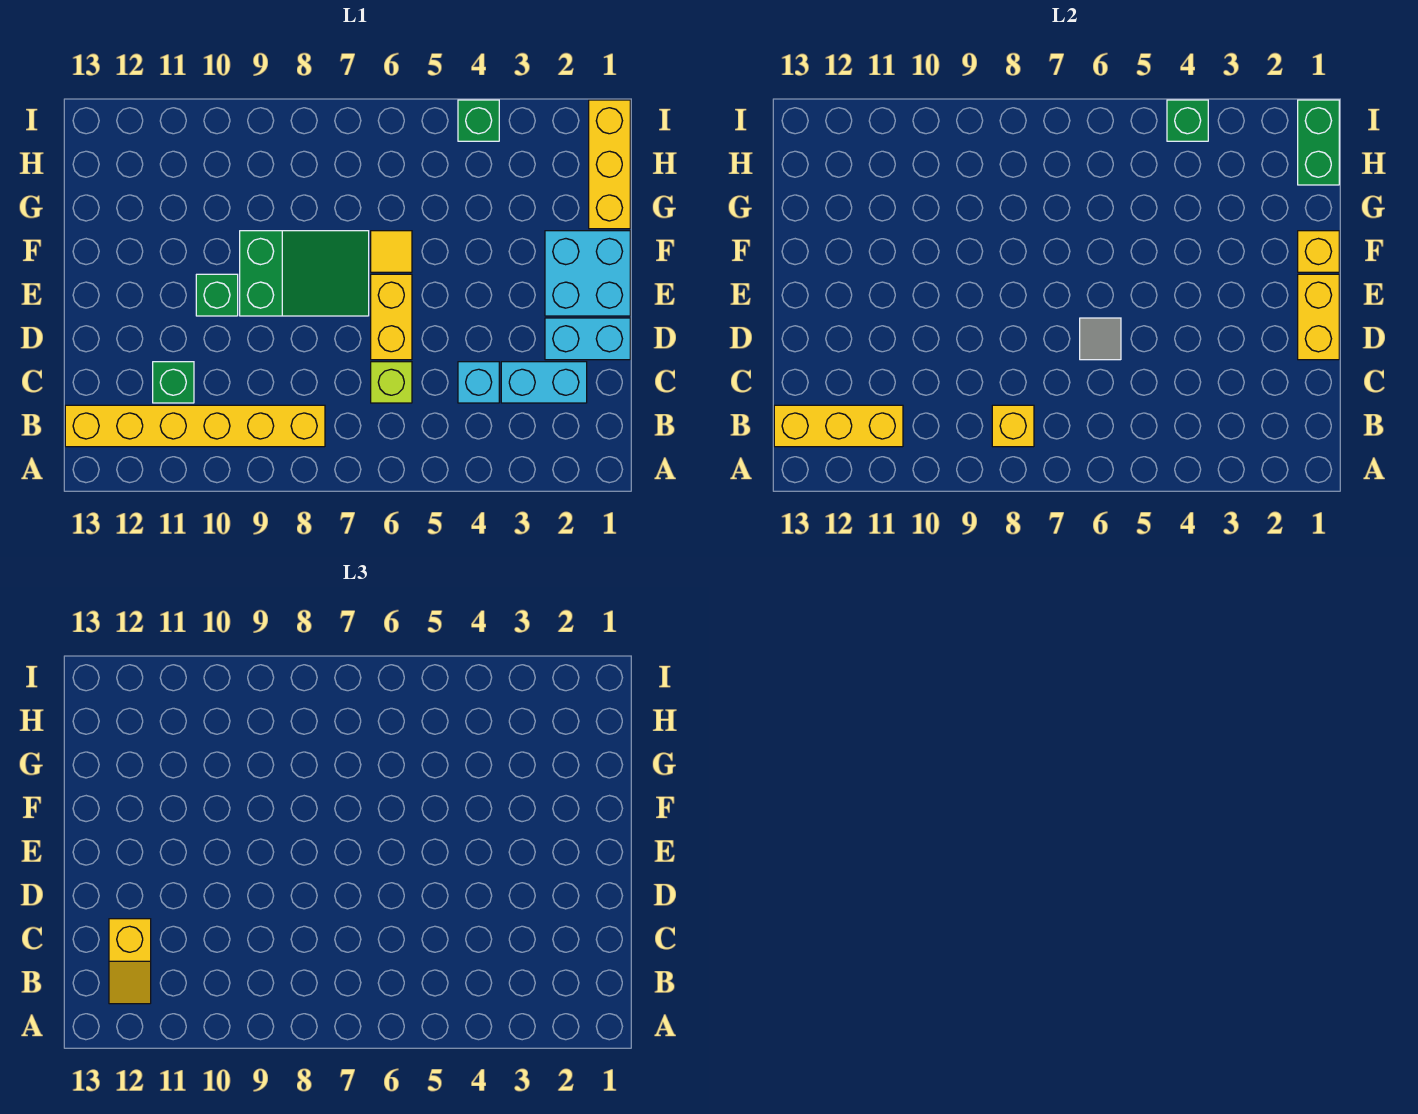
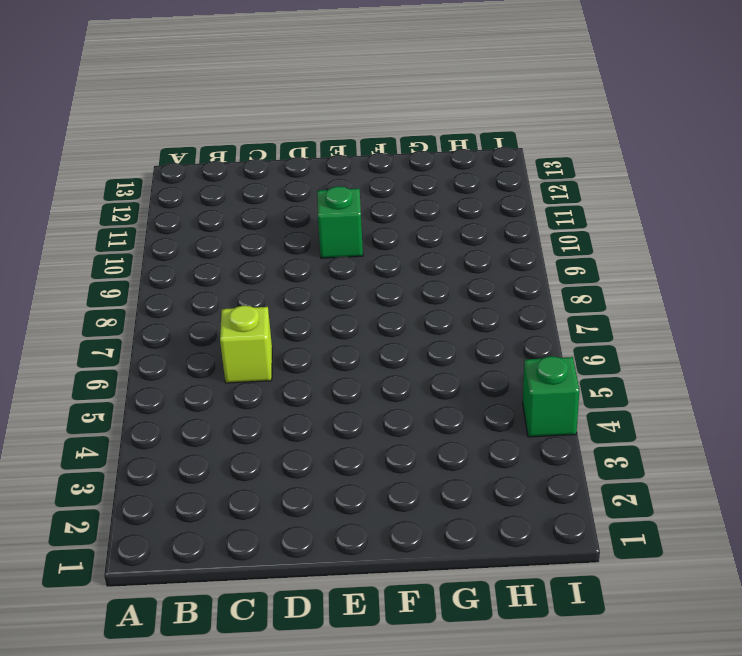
none -> yellow 1x6 brick [65,405,325,447]
none -> cyan 1x2 brick [501,362,587,403]
none -> cyan 1x1 brick [458,362,499,403]

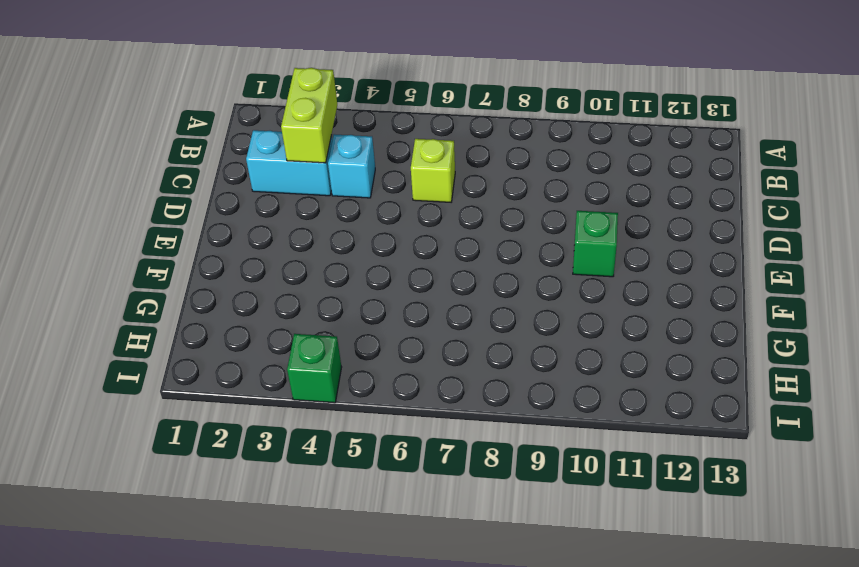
lime 1x2 brick [281,68,337,163] -> none
none -> yellow 1x6 brick [65,405,325,447]
none -> green 1x1 brick [153,362,194,403]
none -> cyan 1x2 brick [545,318,630,360]

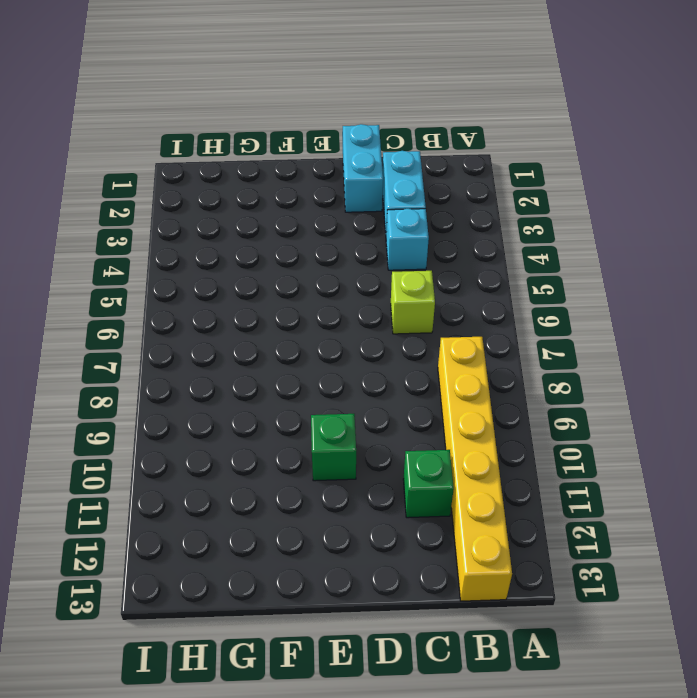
none -> yellow 1x2 brick [371,274,412,360]
none -> cyan 2x2 brick [545,231,630,316]
none -> green 2x3 slope [240,231,369,316]

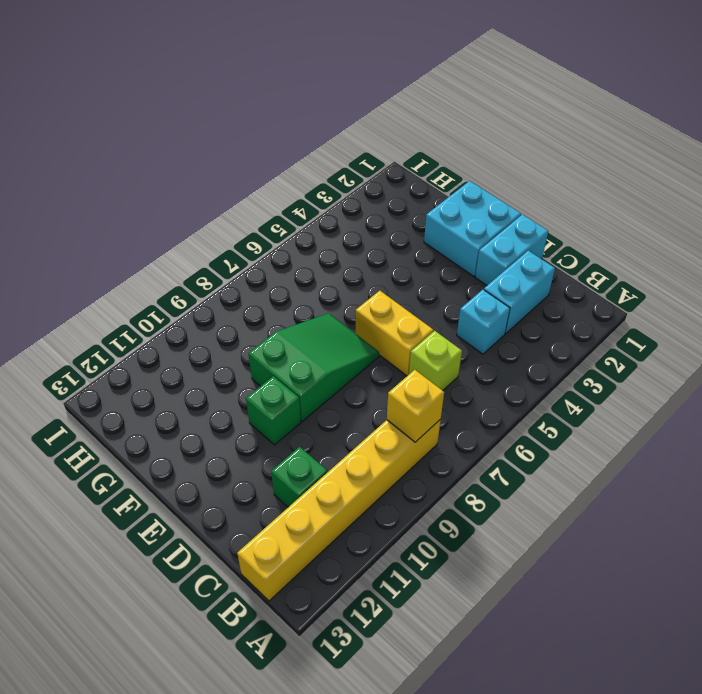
none -> yellow 1x1 tile [371,231,412,272]
none -> yellow 1x3 brick [589,100,630,229]
none -> green 1x1 brick [458,100,499,141]

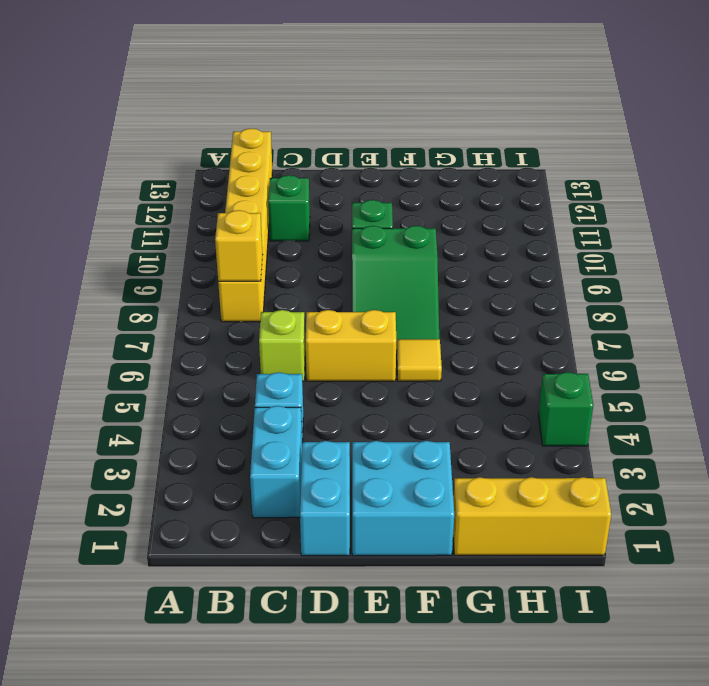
none -> yellow 1x3 brick [774,405,903,447]
none -> yellow 1x2 brick [1298,274,1339,360]
none -> grey 1x1 tile [1080,318,1121,360]

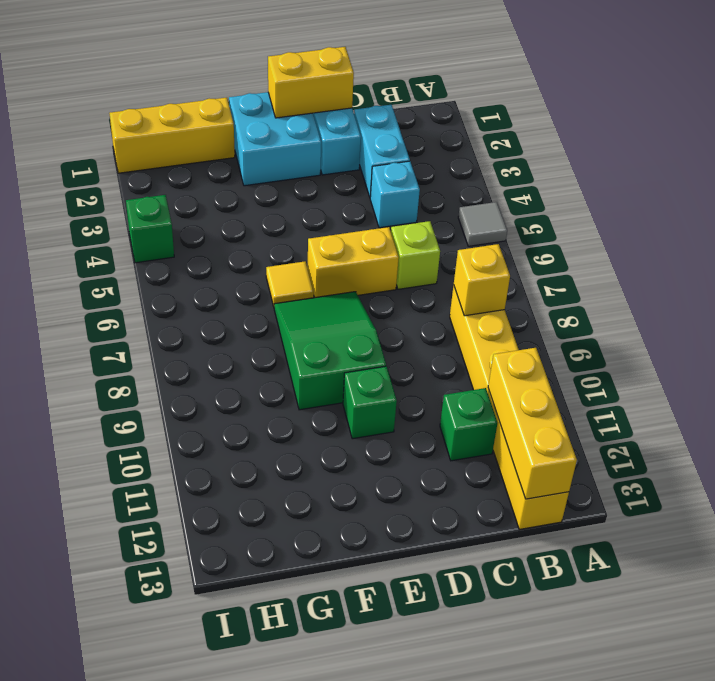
grey 1x1 tile [458,202,507,246] -> grey 1x1 tile moved to [1080,318,1121,360]
none -> yellow 1x1 brick [1298,231,1339,272]
none -> green 1x2 brick [1298,100,1339,185]
none -> green 1x1 brick [1167,100,1208,141]

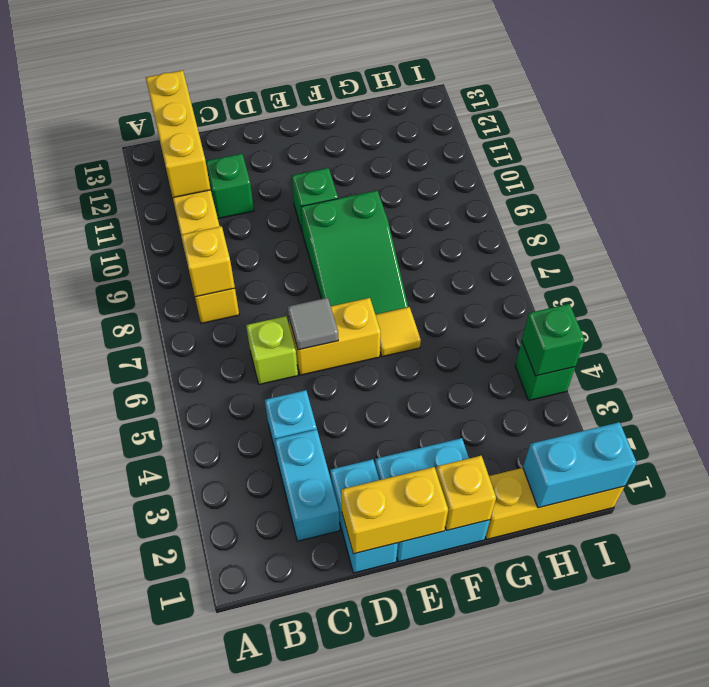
cyan 1x2 brick [523,422,637,508] -> green 1x2 brick [1298,100,1339,185]
none -> yellow 1x2 slope [109,919,151,1004]

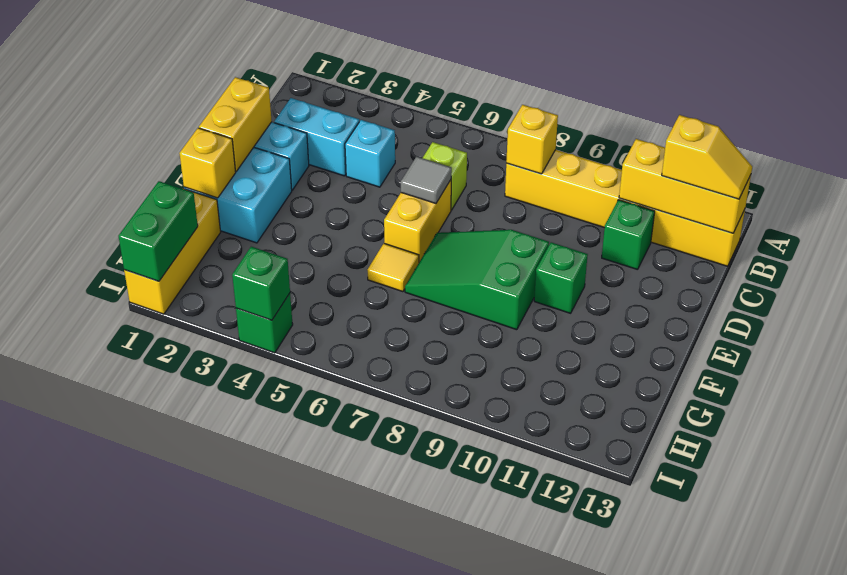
yellow 1x2 slope [662,115,752,199] -> yellow 1x2 slope turned to [109,919,151,1004]

